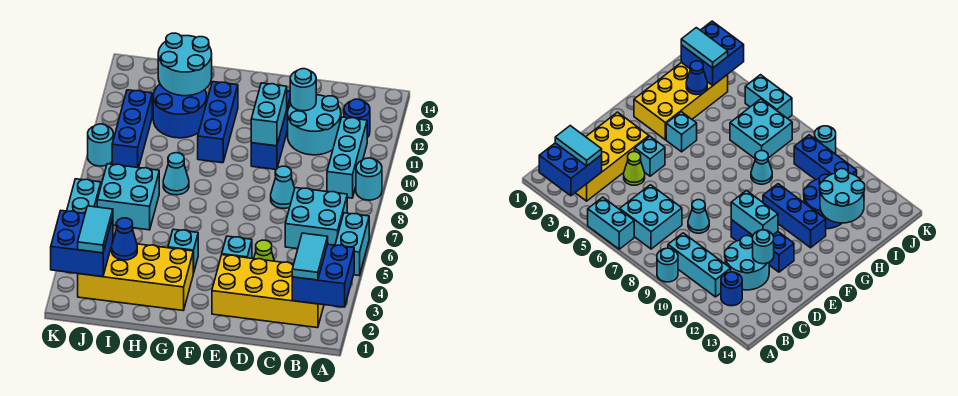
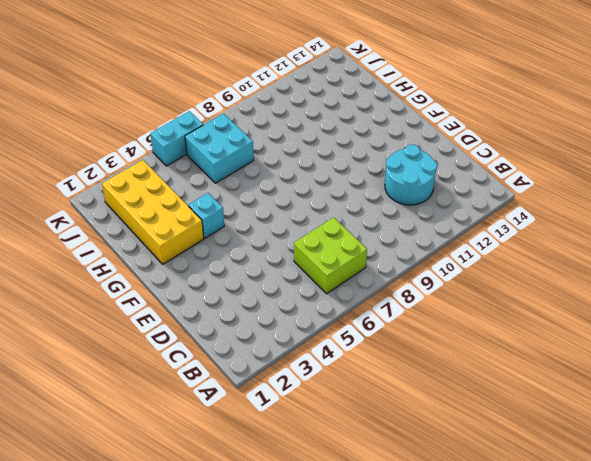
lime 2x2 brick [294,217,367,294] -> cyan 2x2 brick [285,188,347,249]
none -> cyan 1x2 brick [335,213,369,275]
none -> cyan 1x1 round brick [356,158,382,200]
none -> yellow 2x4 brick [212,255,324,328]

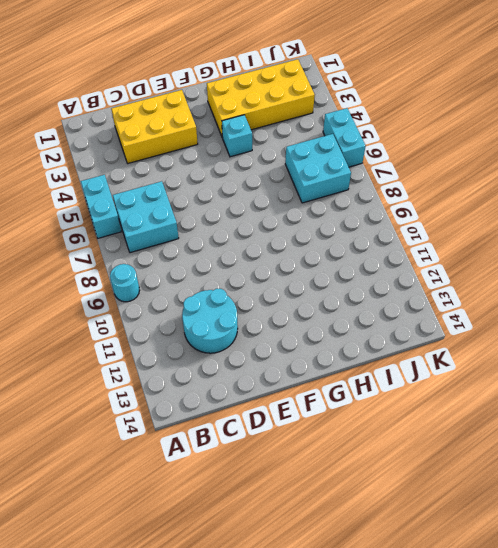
yellow 2x3 brick [112,90,198,163] -> yellow 2x4 brick [212,255,324,328]
none -> cyan 1x3 brick [327,117,367,198]
none -> blue 1x1 round brick [344,99,370,138]
none -> lime 1x1 cone [254,240,274,261]

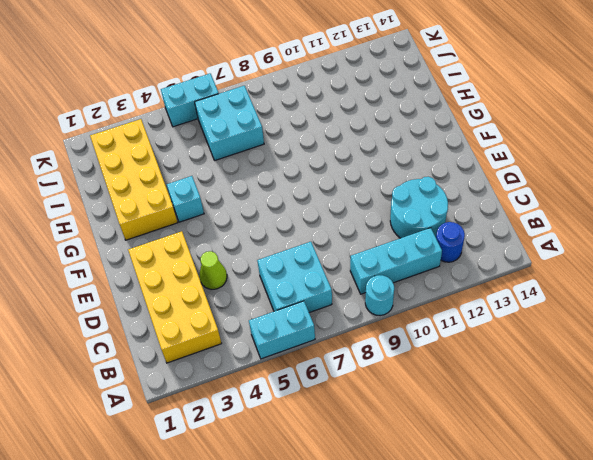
none -> cyan 1x1 cone [271,166,295,208]
none -> cyan 1x1 brick [222,236,252,258]
none -> blue 1x3 brick [251,91,291,169]

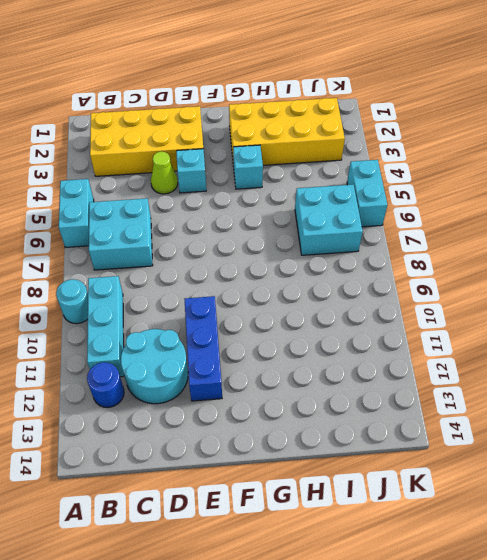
none -> cyan 1x1 cone [271,166,295,208]
none -> blue 1x3 brick [198,82,238,163]
none -> cyan 1x1 cone [163,153,189,195]

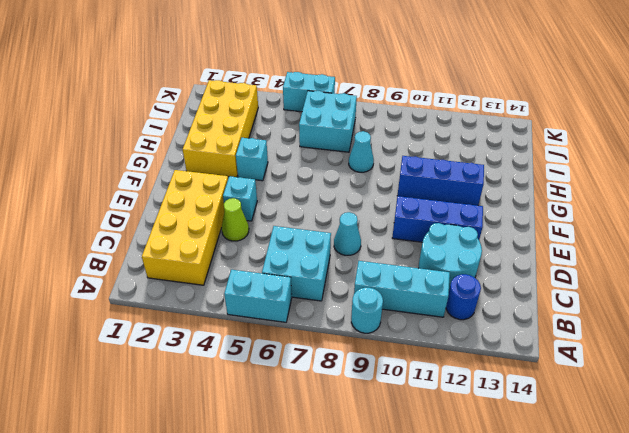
none -> blue 2x2 round brick [153,84,207,138]
none -> blue 1x3 brick [112,90,152,168]
none -> cyan 1x1 round brick [88,124,113,166]

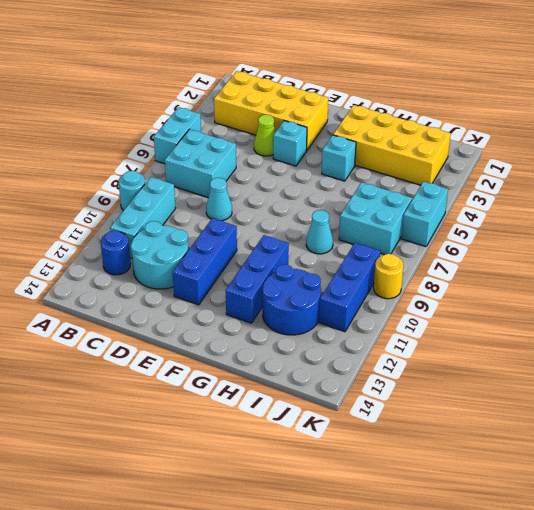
yellow 1x1 round brick [374,254,403,299] -> cyan 1x1 round brick [88,124,113,166]
none -> blue 2x2 brick [292,244,354,307]
none -> cyan 1x1 round brick [290,69,316,111]
none -> cyan 1x2 brick [251,83,287,146]

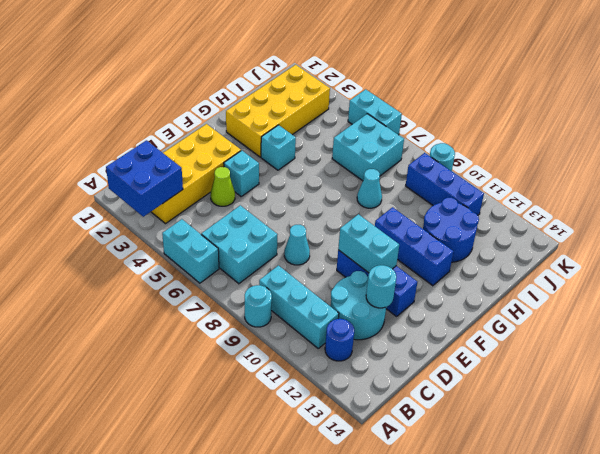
none -> cyan 2x2 round brick [158,33,212,96]
none -> blue 1x1 cone [112,218,137,260]
none -> blue 2x2 brick [51,211,113,277]

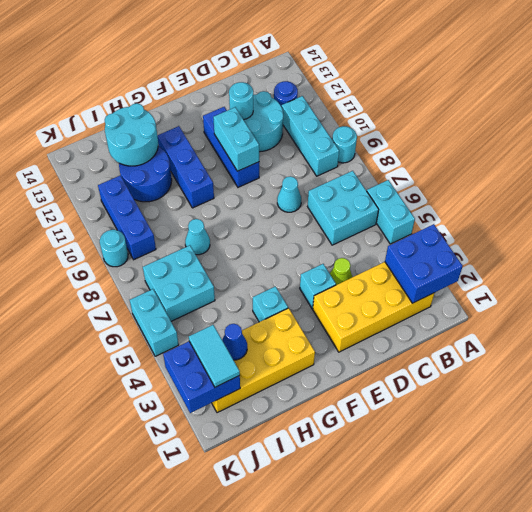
none -> cyan 1x2 tile [292,233,328,280]

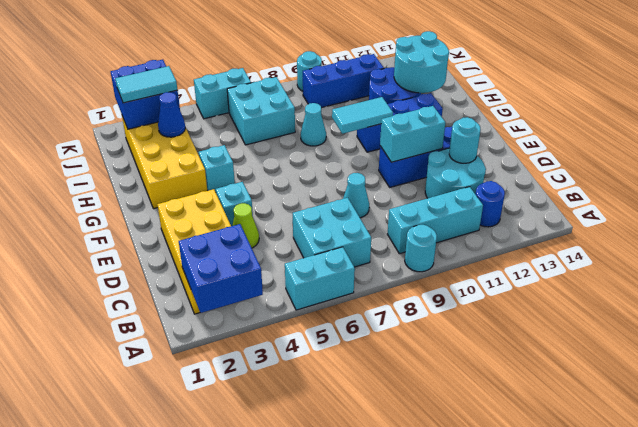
cyan 1x2 tile [332,97,393,134] -> cyan 1x2 tile moved to [292,233,328,280]

